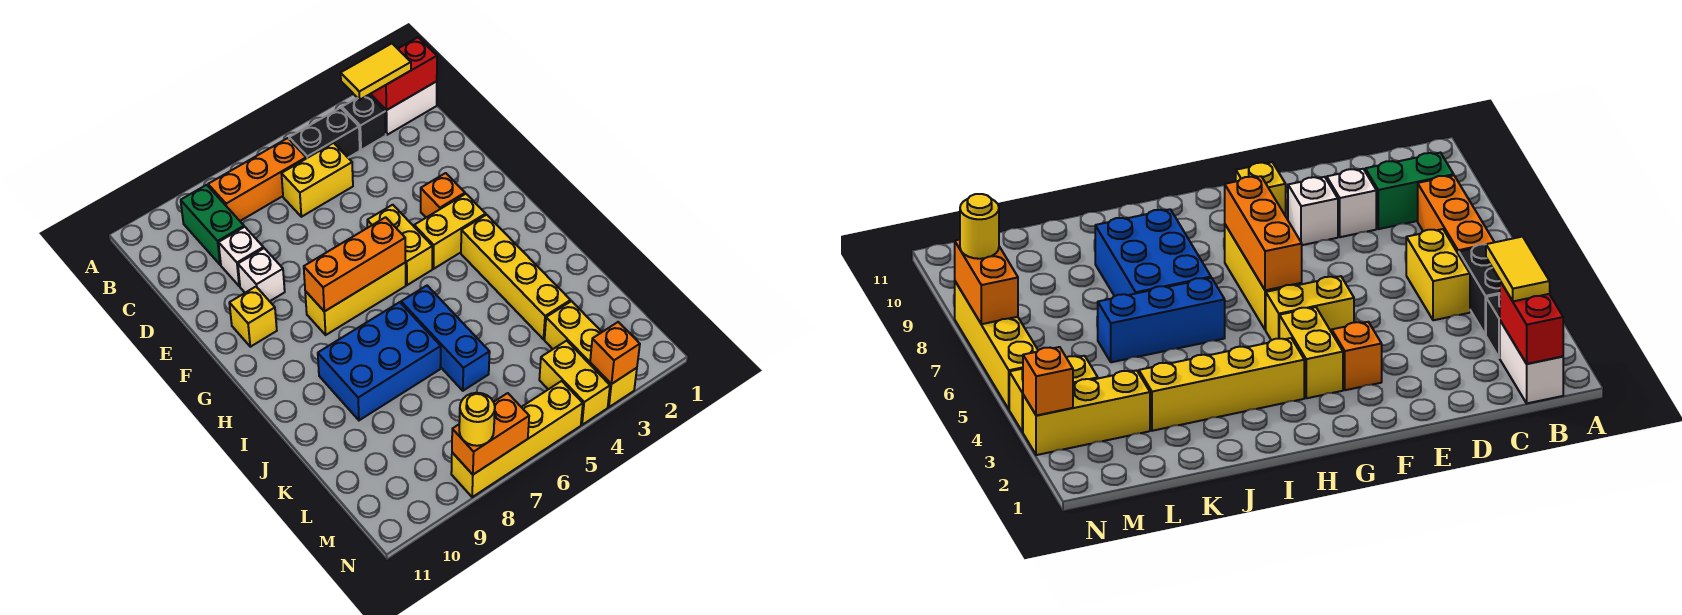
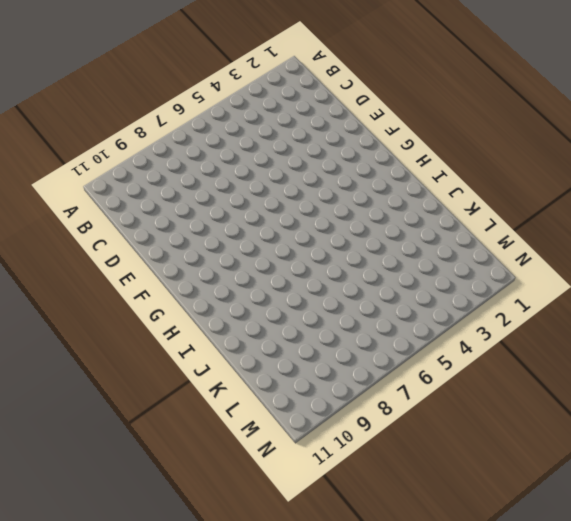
none -> white 1x2 brick [369,81,437,135]
none -> black 1x1 brick [342,95,386,150]
none -> black 1x2 brick [289,108,360,159]

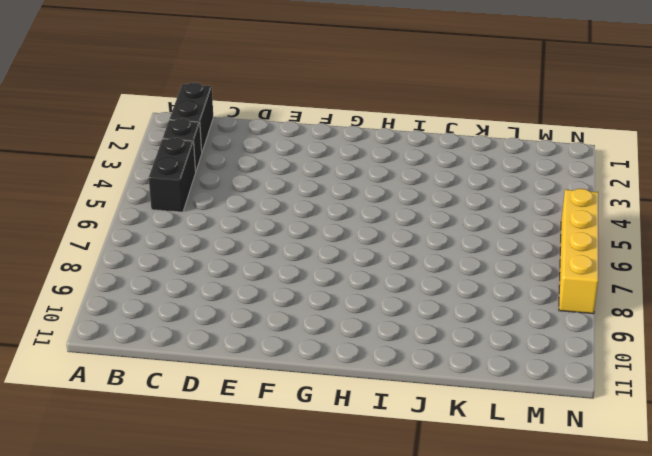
black 1x2 brick [169,82,213,152] -> white 1x2 brick [369,81,437,135]
none -> orange 1x3 brick [208,138,306,221]
none -> green 1x2 brick [181,185,244,265]
none -> yellow 1x2 brick [281,143,353,217]

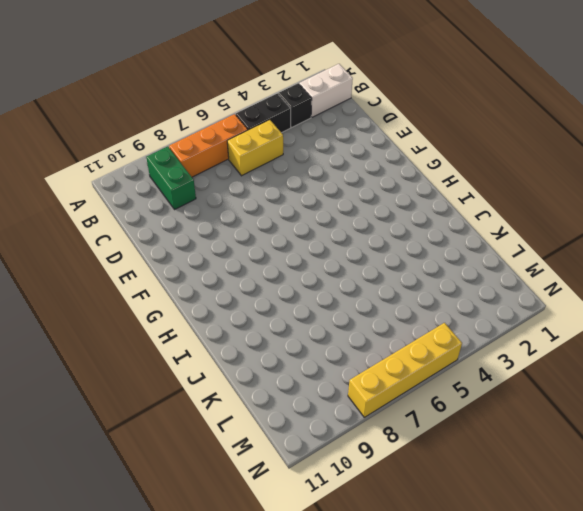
none -> white 1x1 brick [219,227,263,286]
none -> white 1x1 brick [238,248,285,301]
none -> orange 1x1 brick [421,173,465,217]

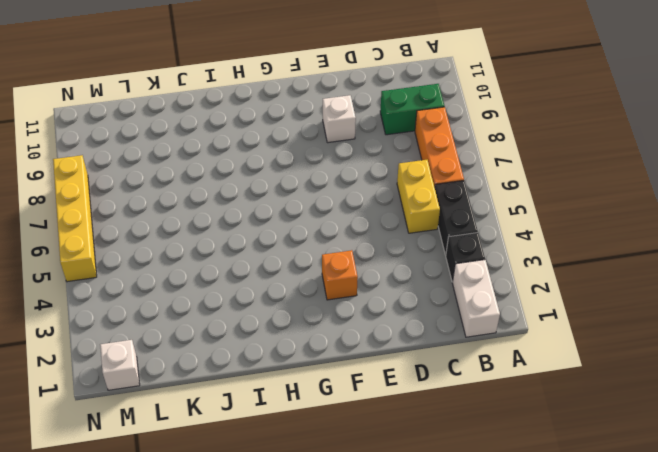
white 1x1 brick [100,340,140,390] -> white 1x1 brick moved to [219,227,263,286]
none -> yellow 1x2 brick [367,205,432,285]
none -> yellow 1x1 brick [229,287,277,347]
none -> yellow 1x2 brick [414,194,486,269]

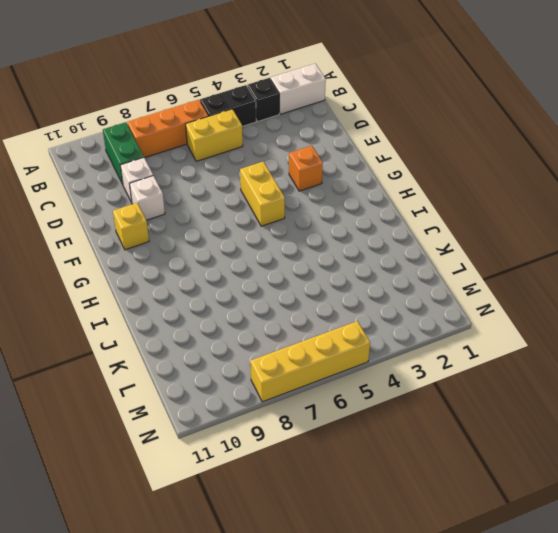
none -> yellow 1x2 brick [414,194,486,269]
none -> yellow 1x3 brick [305,263,406,335]
none -> yellow 1x4 brick [461,215,570,339]

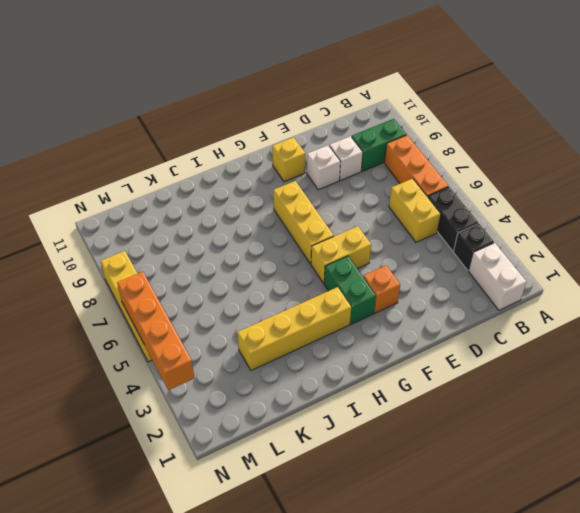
green 1x2 brick [324,256,376,324] -> yellow 1x2 brick [414,194,486,269]
orange 1x4 brick [117,272,194,390] -> orange 1x1 brick [590,322,640,384]
none -> blue 1x3 brick [401,286,490,391]
none -> blue 2x3 brick [318,302,441,420]
none -> yellow 1x3 brick [545,301,637,407]

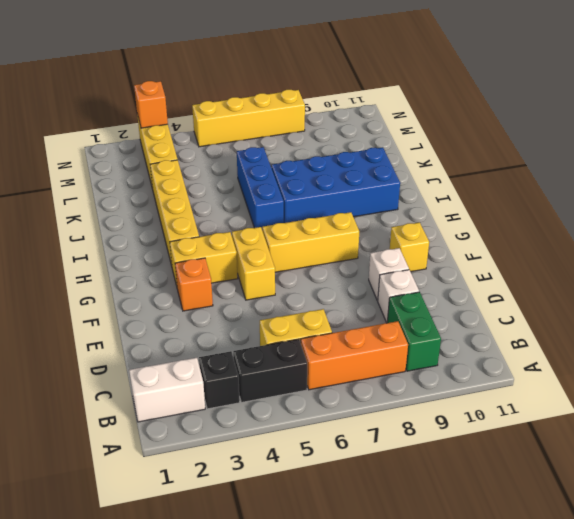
blue 2x4 brick [272,147,400,223] -> blue 2x3 brick [318,302,441,420]
none -> yellow 1x2 brick [539,341,610,425]
none -> red 1x2 brick [371,37,437,110]
none -> orange 1x3 brick [304,217,405,312]

